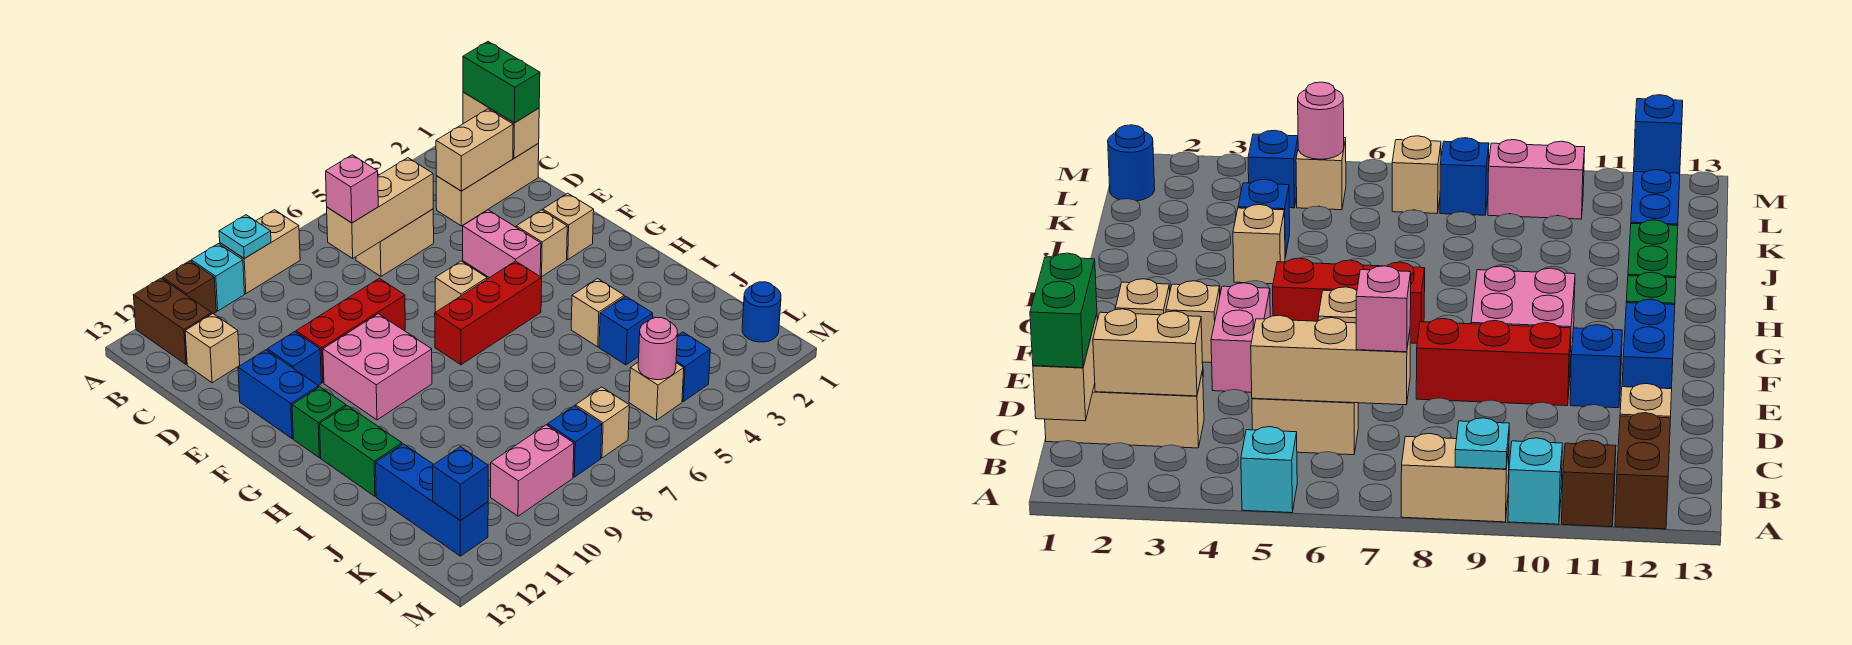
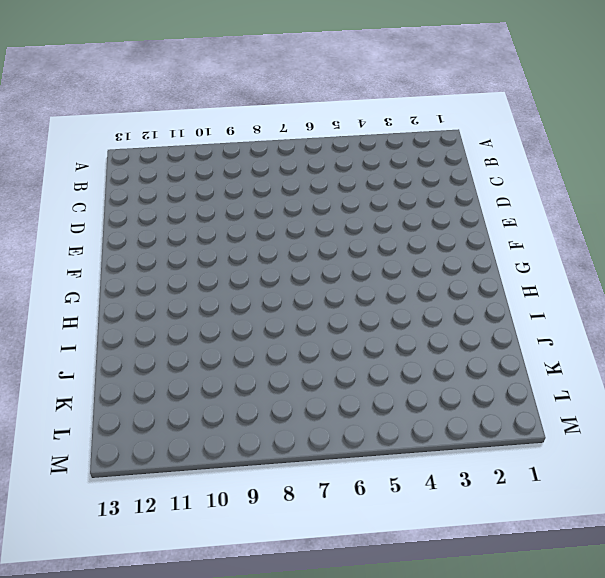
none -> cyan 1x1 brick [1241,427,1297,513]
none -> tan 1x2 brick [220,210,300,294]
none -> cyan 1x1 brick [191,244,245,311]
none -> brown 1x1 brick [163,261,216,314]

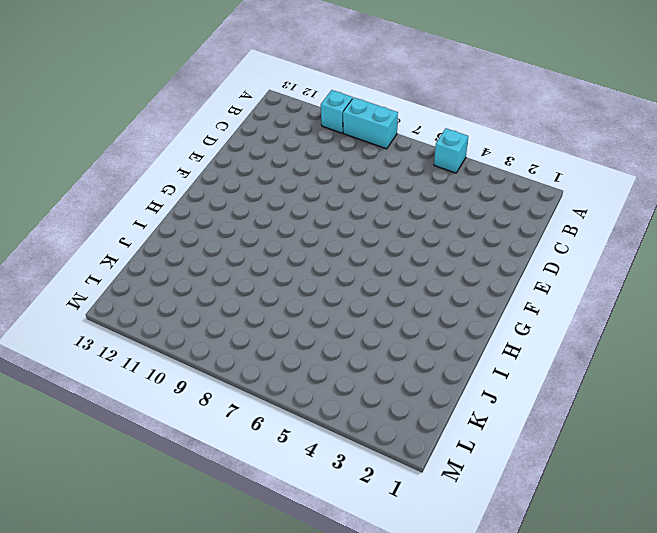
cyan 1x2 brick [343,98,398,149] -> tan 1x2 brick [220,210,300,294]
none -> brown 1x1 brick [163,261,216,314]
none -> brown 1x2 brick [133,278,212,364]
none -> tan 1x3 brick [436,144,539,226]
none -> tan 1x2 brick [356,209,434,276]

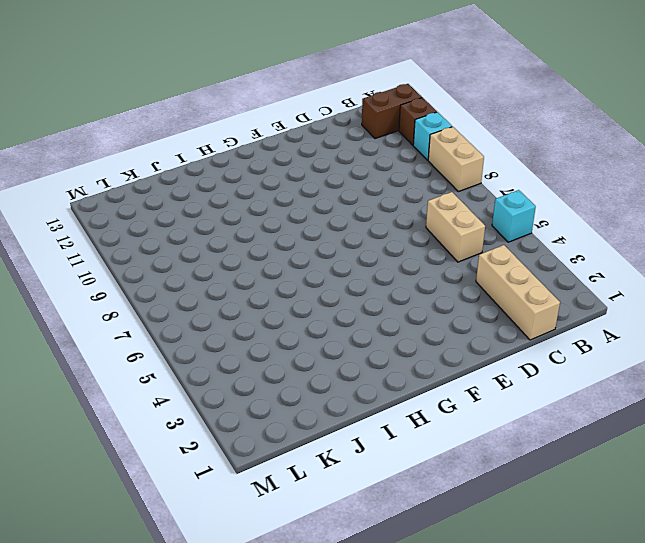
none -> tan 1x1 brick [185,314,240,383]
none -> pink 1x2 brick [463,210,541,278]
none -> red 1x3 brick [296,278,405,383]
none -> blue 1x1 brick [267,332,321,386]

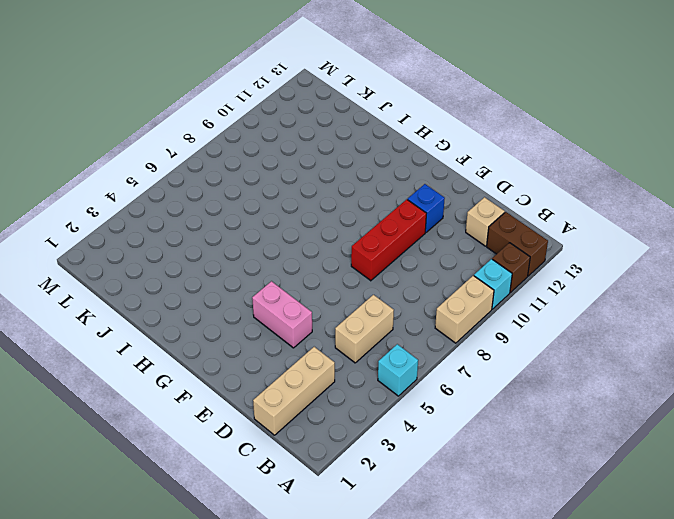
none -> blue 1x2 brick [238,350,319,438]
none -> tan 1x1 brick [543,193,594,260]
none -> tan 1x1 brick [516,210,567,277]
none -> tan 1x1 brick [435,261,487,312]

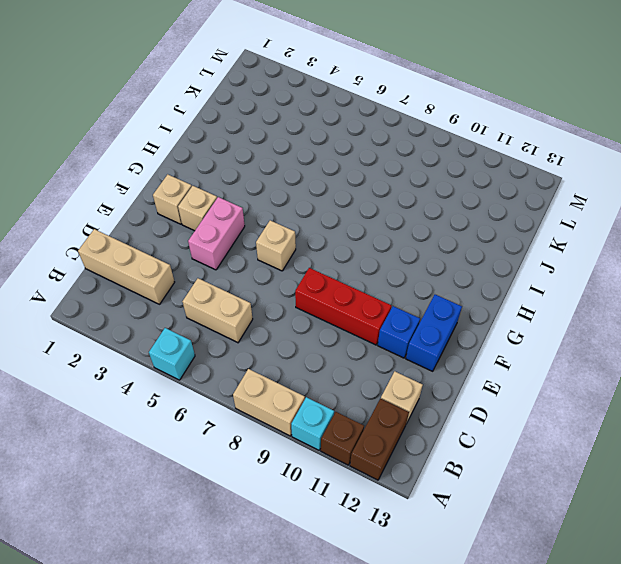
none -> pink 2x2 brick [323,314,432,420]
none -> red 1x3 brick [435,261,542,365]
none -> green 1x1 brick [292,387,346,458]
none -> green 1x2 brick [320,406,402,496]

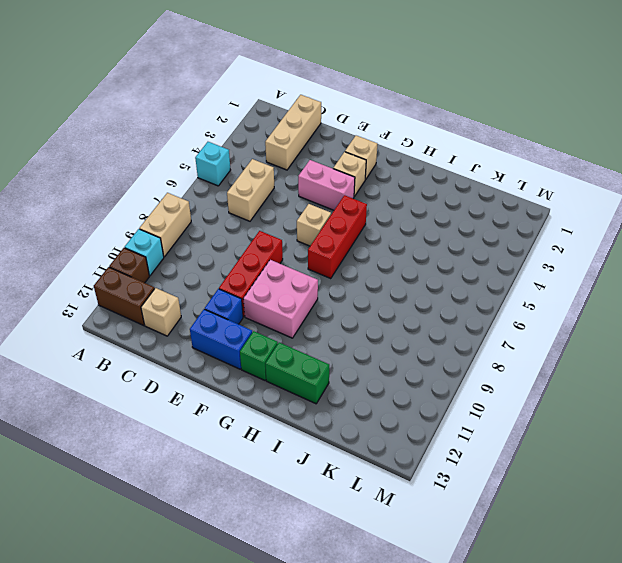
none -> tan 1x1 brick [571,279,624,347]
none -> blue 1x1 brick [599,296,653,365]
none -> blue 1x3 brick [376,444,488,556]
none -> blue 1x1 round brick [742,282,781,342]

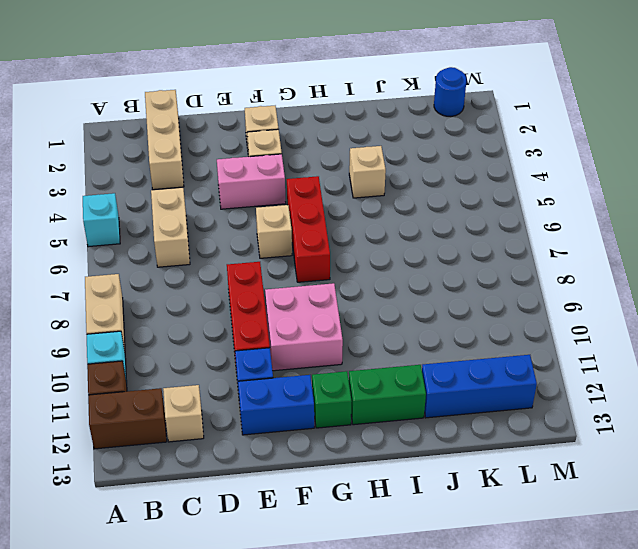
none -> blue 1x1 brick [599,296,653,365]
none -> blue 1x1 brick [676,332,710,401]
none -> tan 1x1 brick [629,363,684,420]
none -> tan 1x1 brick [575,387,629,458]

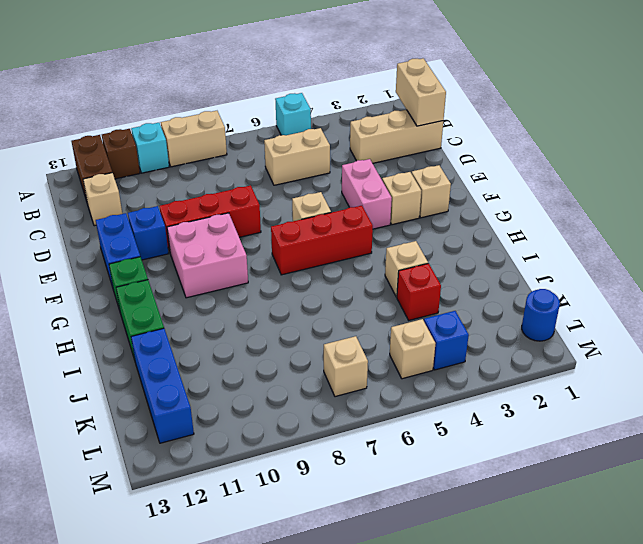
red 1x1 brick [397,263,441,320] -> blue 1x1 brick [599,296,653,365]
none -> blue 1x1 brick [548,406,602,477]
none -> pink 1x2 brick [491,425,574,516]
none -> cyan 1x1 plate [219,215,271,259]
none -> tan 1x2 brick [436,109,513,191]

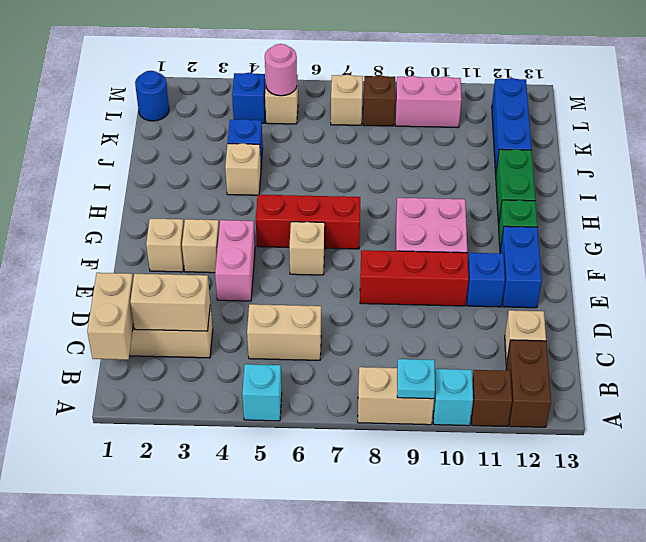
brown 1x1 brick [363,75,395,126] -> blue 1x1 brick [548,406,602,477]
none -> tan 1x3 brick [327,158,433,258]
none -> blue 1x1 brick [433,447,488,521]
none -> green 1x2 brick [463,42,540,123]
none -> pink 1x1 brick [326,155,378,223]

